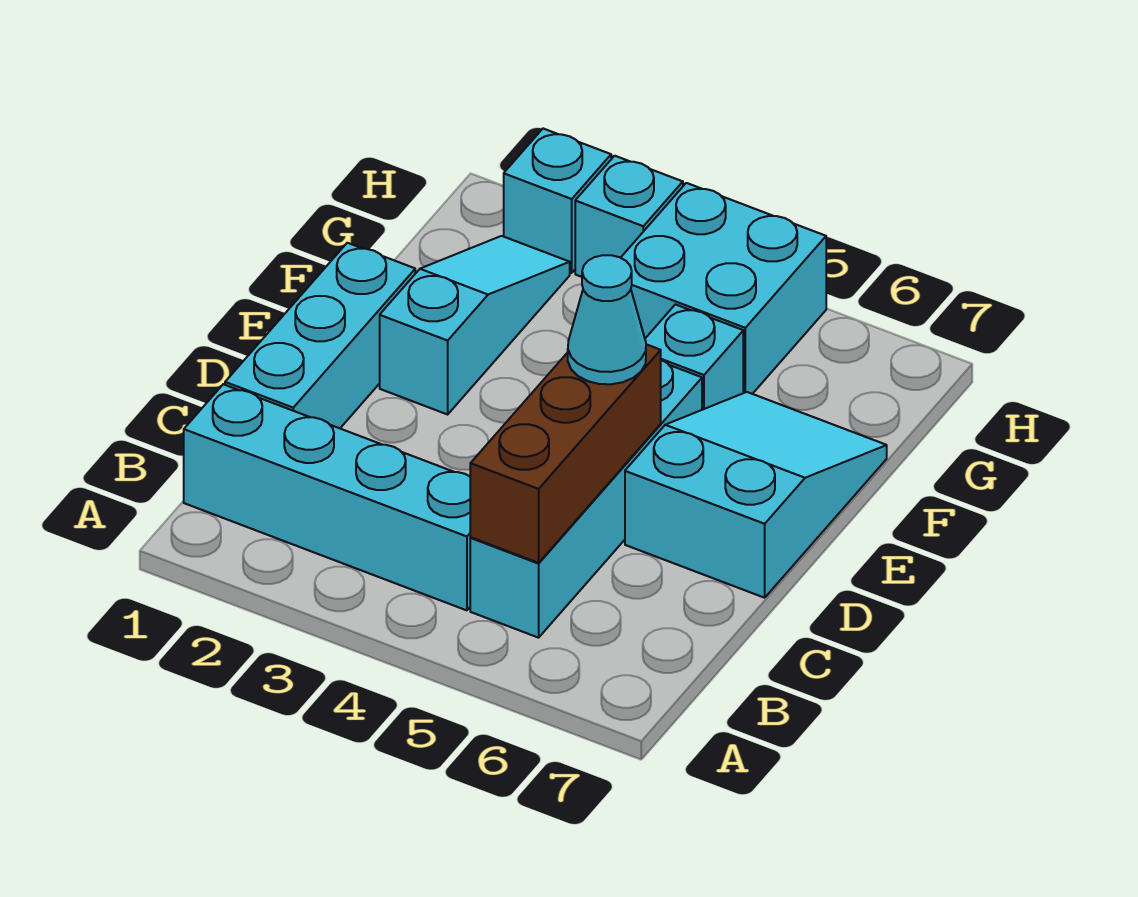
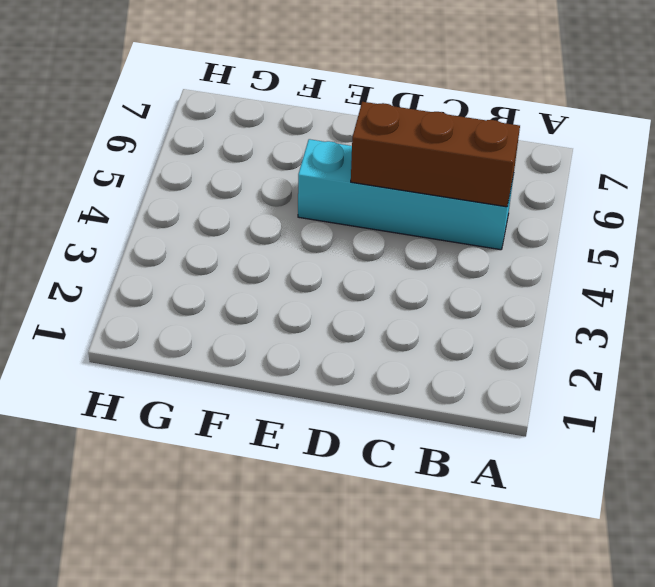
none -> cyan 1x4 brick [184,384,471,610]
none -> cyan 1x3 brick [225,243,415,428]

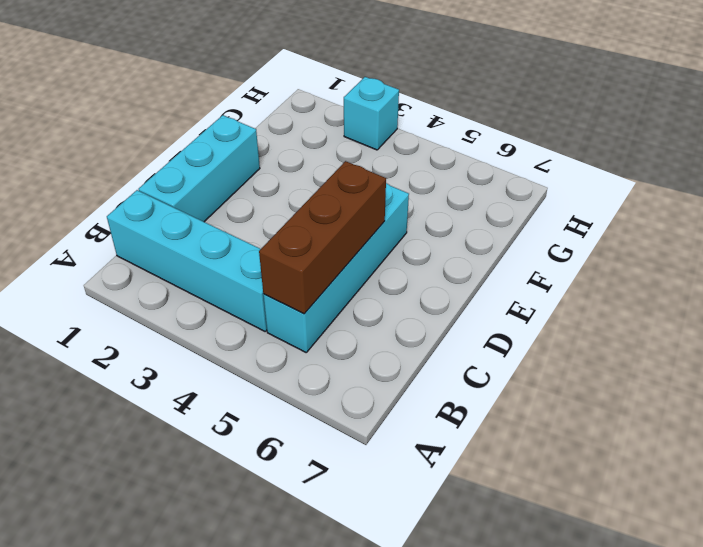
none -> cyan 2x3 slope [625,392,887,598]
none -> cyan 1x3 slope [380,236,570,414]

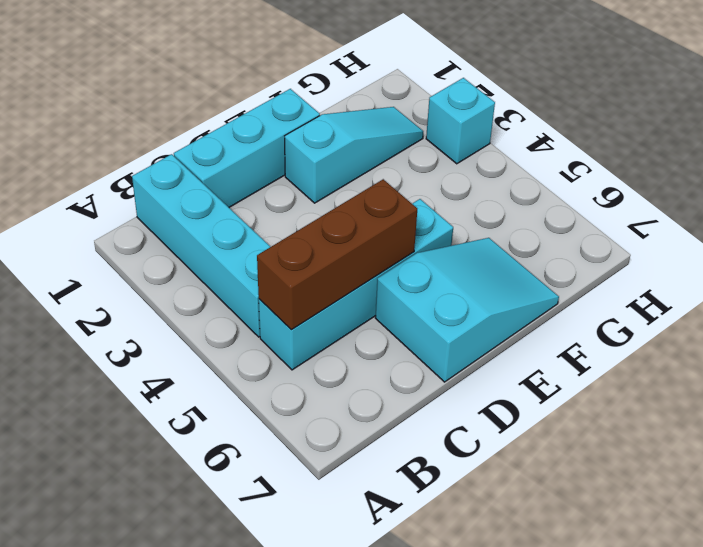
none -> cyan 1x1 brick [645,304,743,410]
none -> cyan 2x2 brick [621,183,826,394]

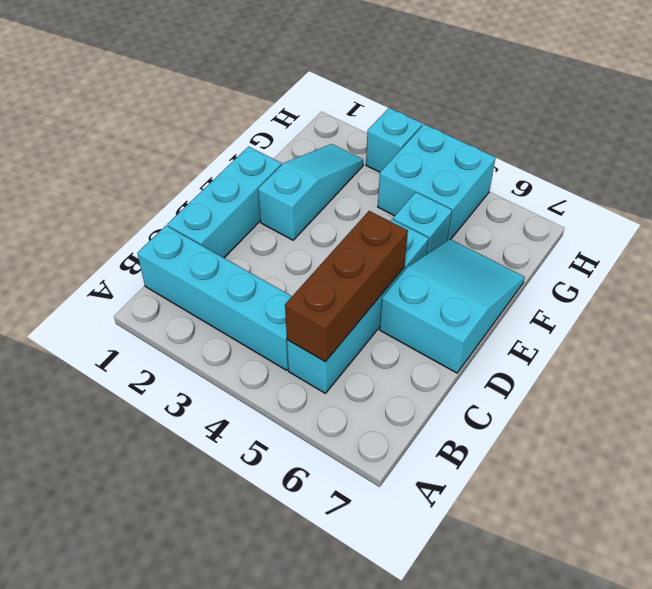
none -> cyan 1x1 brick [504,129,611,273]
none -> cyan 1x1 cone [568,255,646,384]

